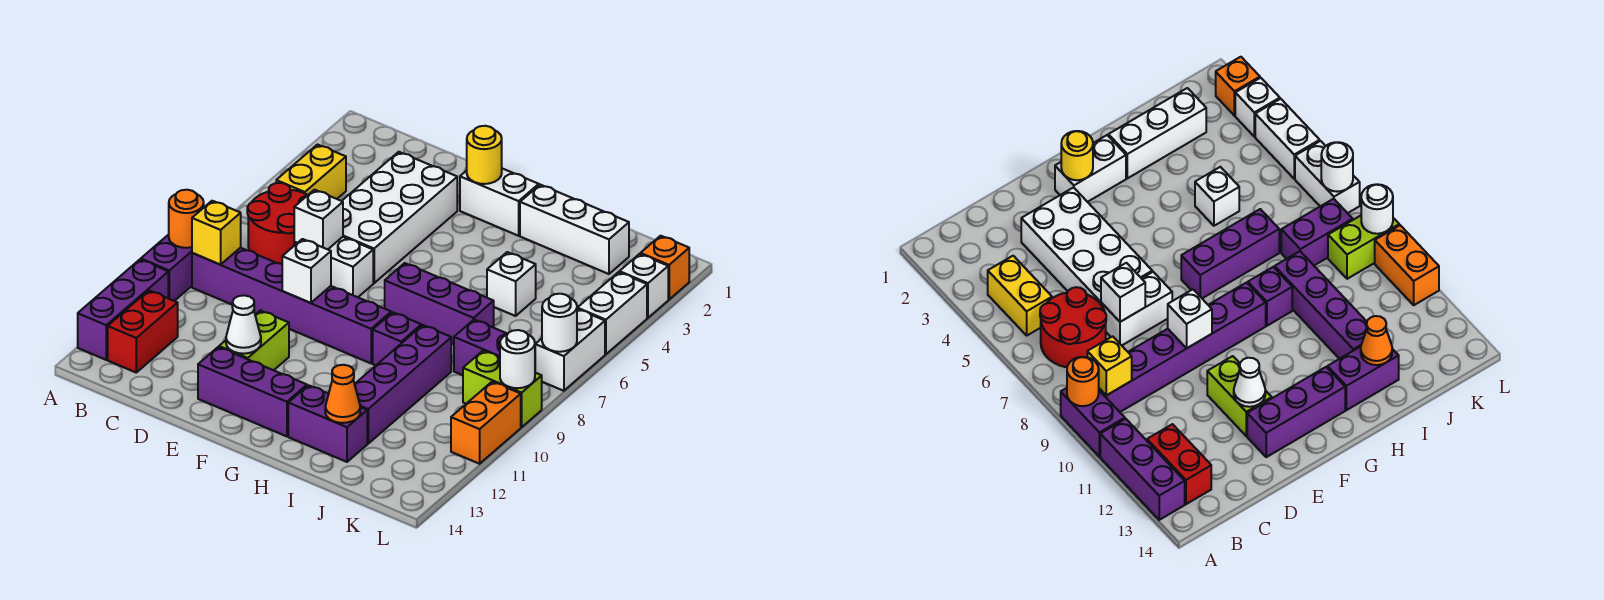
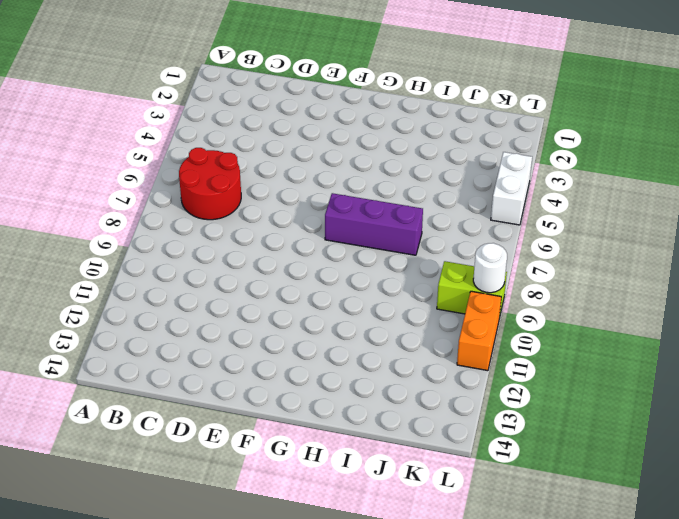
none -> purple 1x2 brick [141,234,192,301]
none -> purple 1x3 brick [78,259,168,360]
none -> yellow 1x2 brick [276,145,346,199]
none -> purple 1x6 brick [192,248,391,363]

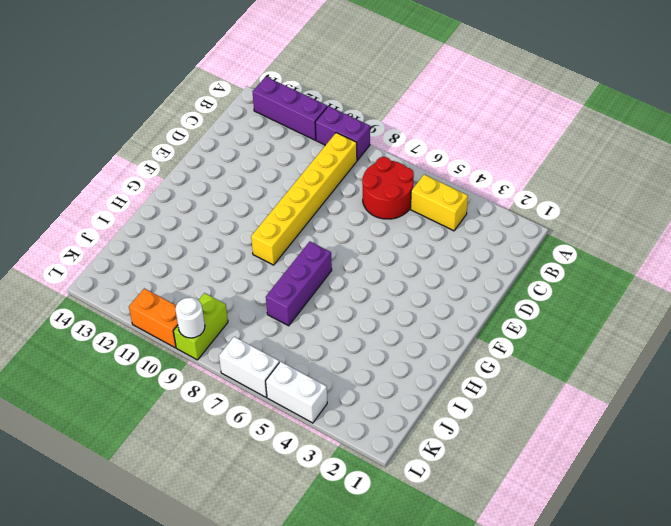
yellow 1x6 brick [251,133,357,265] -> purple 1x6 brick [192,248,391,363]
none -> red 1x2 brick [108,291,178,372]
none -> white 2x4 brick [342,152,457,283]
none -> white 1x2 brick [294,237,373,297]
none -> lime 1x2 brick [219,310,289,370]

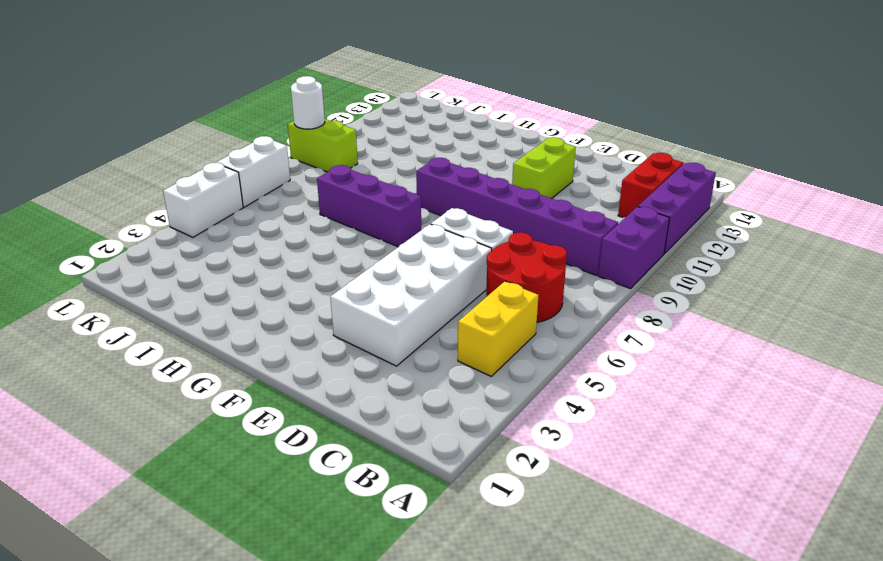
none -> purple 1x3 brick [198,347,307,436]
none -> white 1x2 brick [460,169,539,236]
none -> white 1x3 brick [520,185,629,274]
none -> purple 1x1 brick [373,312,421,365]

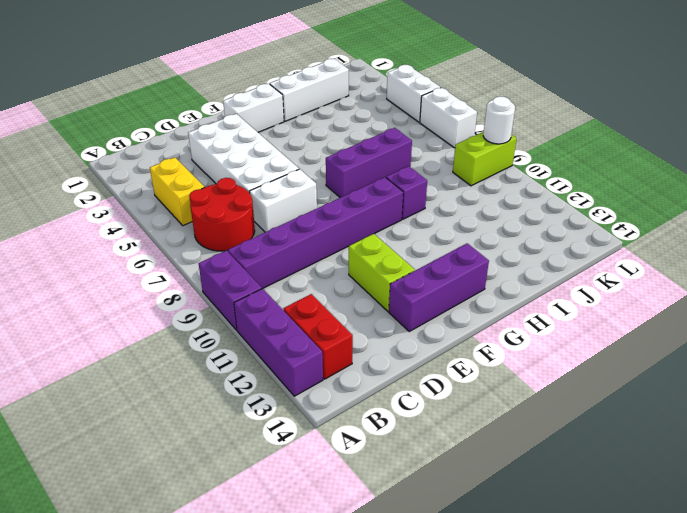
none -> purple 1x2 brick [288,385,367,462]
none -> white 1x1 brick [487,252,536,316]
none -> purple 1x4 brick [355,325,451,444]
none -> purple 1x2 brick [454,320,507,375]

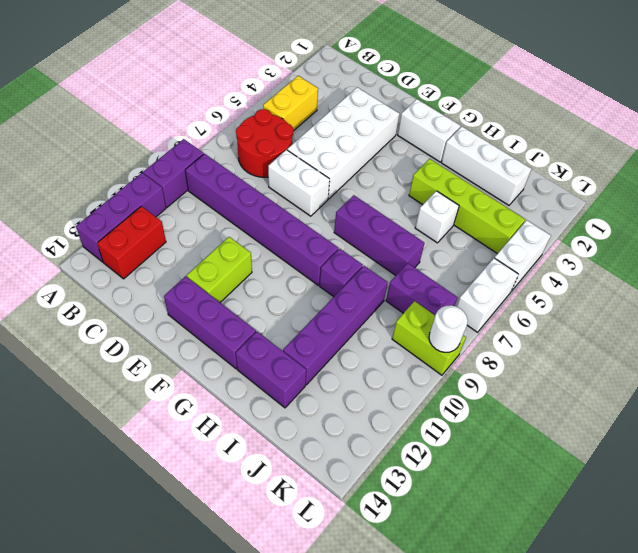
lime 1x4 brick [409,159,525,254] -> none
none -> orange 1x1 brick [641,236,689,299]
none -> white 1x1 brick [619,254,668,318]
none -> orange 1x2 brick [451,382,521,464]
none -> orange 1x1 round brick [169,190,204,248]

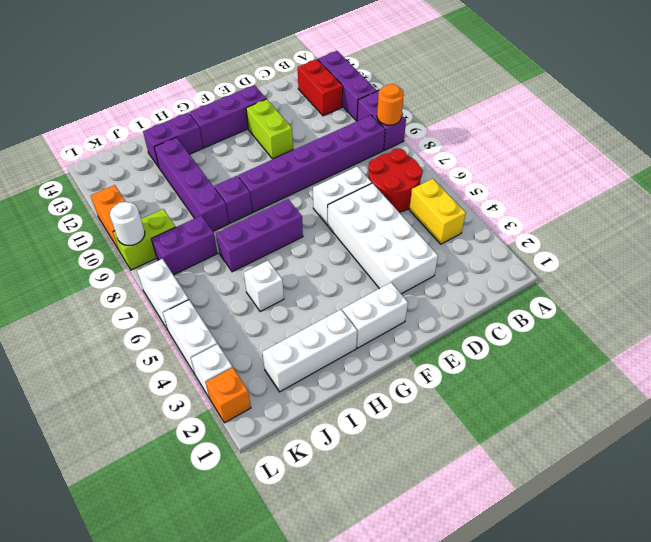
none -> yellow 1x1 brick [192,201,241,265]
none -> white 1x1 brick [294,190,343,249]
none -> white 1x1 brick [282,239,331,303]
none -> white 1x1 cone [226,295,261,354]

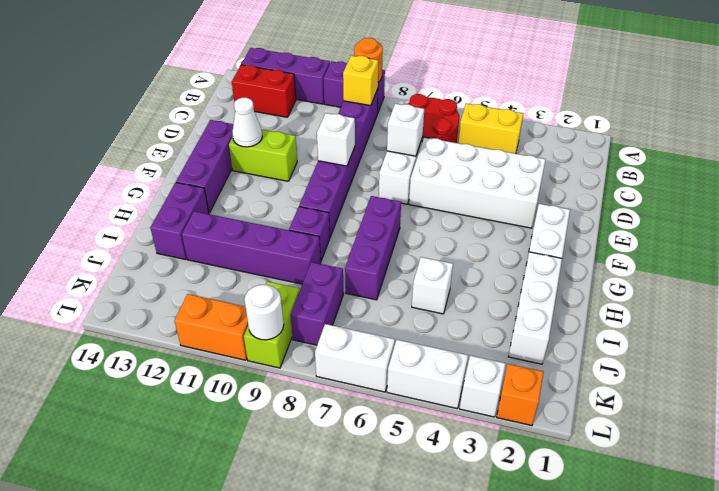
none -> yellow 1x1 round brick [467,126,502,184]
none -> orange 1x1 cone [325,365,360,423]
none -> white 1x1 round brick [542,294,577,352]

